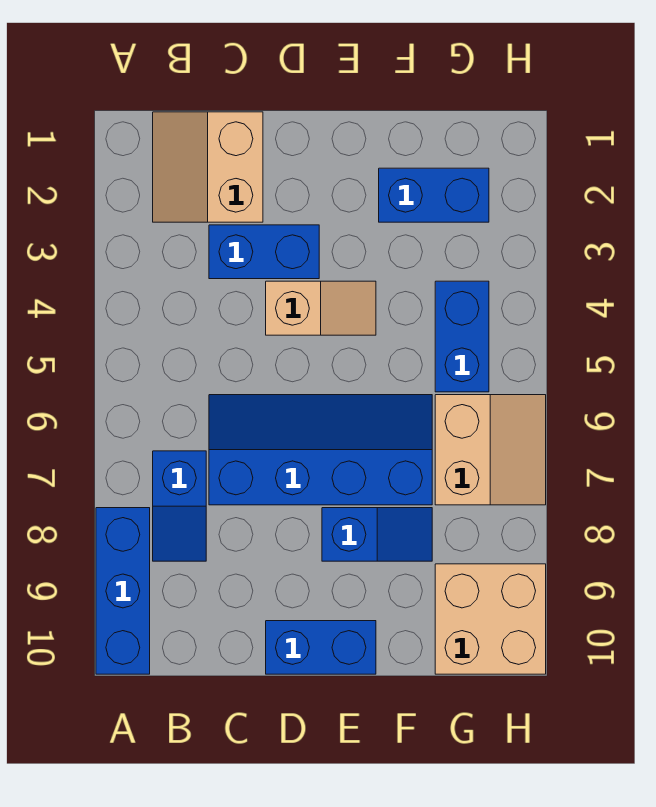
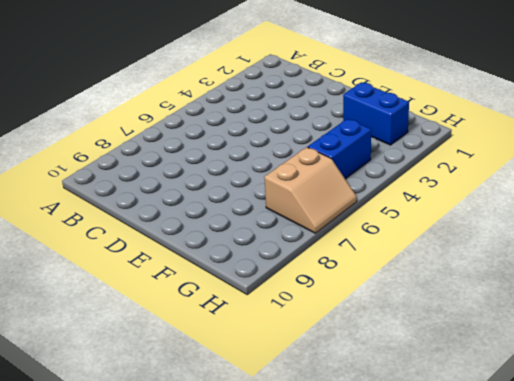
none -> blue 1x3 brick [96,508,150,674]
none -> tan 2x2 slope [153,112,263,222]
none -> blue 1x2 slope [153,451,206,561]

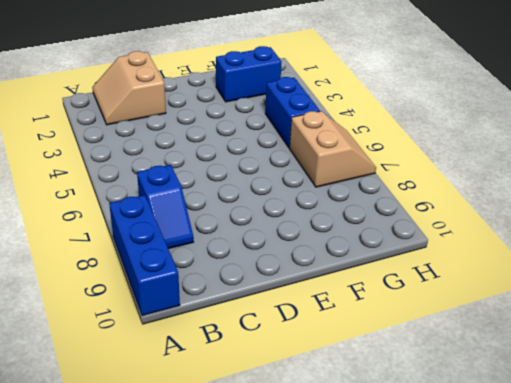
none -> blue 1x2 brick [209,225,319,279]
none -> blue 2x4 slope [209,395,432,505]
none -> tan 1x2 slope [266,281,376,335]

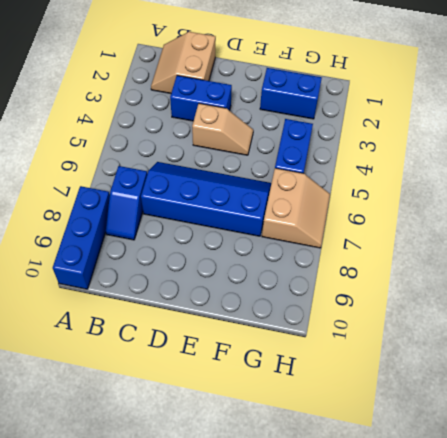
none -> blue 1x2 brick [266,621,376,674]
none -> blue 1x2 slope [322,508,432,561]
none -> tan 2x2 brick [435,564,546,674]

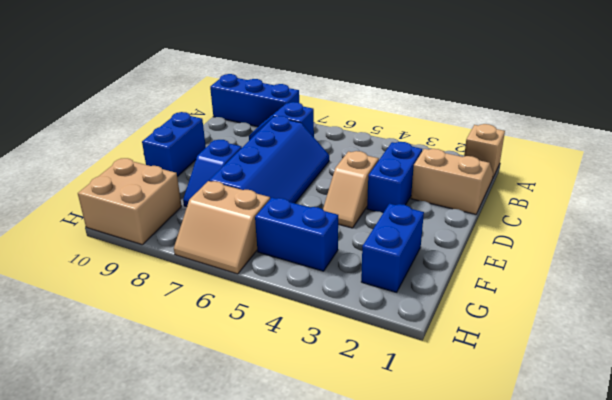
tan 1x1 brick [464,124,505,177] -> none

